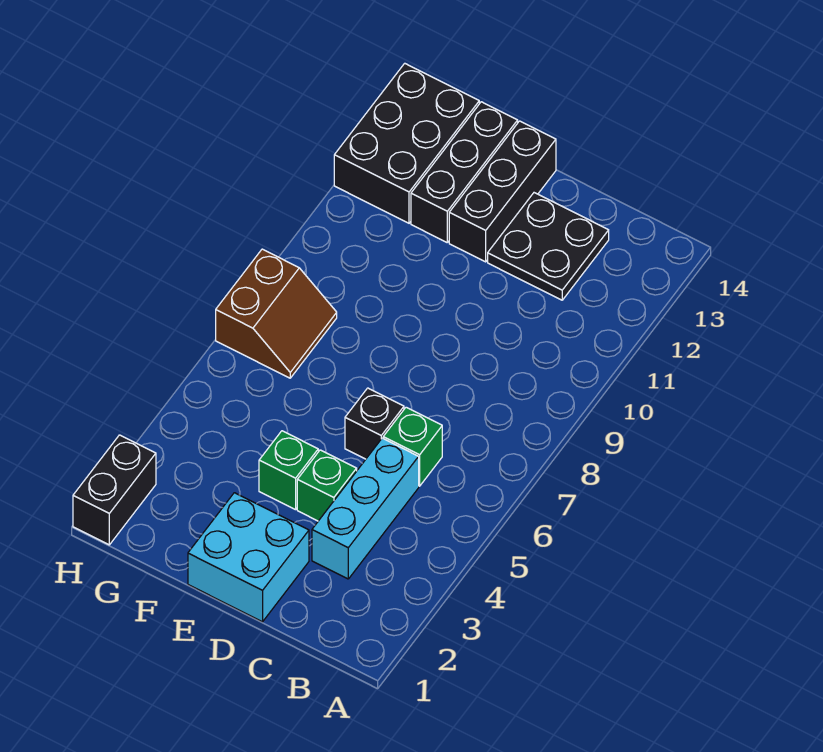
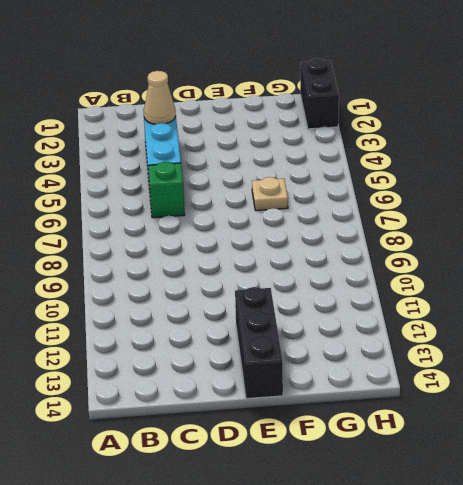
tan 1x1 cone [144,71,176,124] -> none
tan 1x1 plate [252,177,288,211] -> none
none -> black 2x2 plate [488,193,609,300]
none -> cyan 2x2 brick [188,493,309,622]
none -> green 1x1 brick [297,450,357,521]

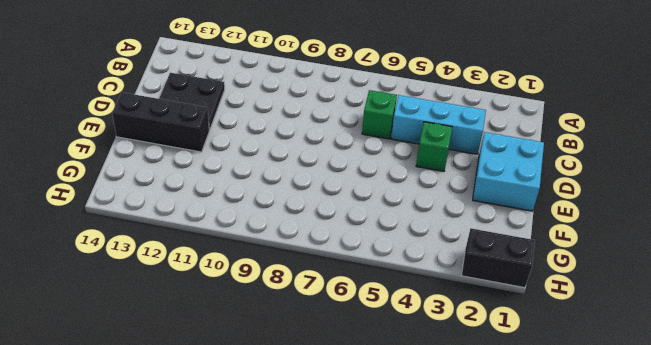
none -> black 1x1 brick [345,388,404,459]
none -> green 1x1 brick [259,431,318,510]
none -> black 1x3 brick [411,102,518,242]

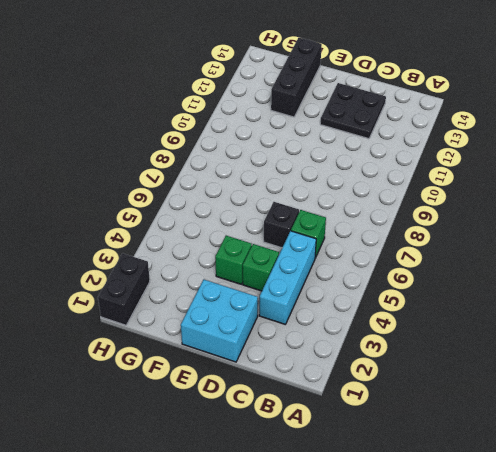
none -> black 1x3 brick [449,121,556,262]
none -> brown 2x2 slope [216,249,337,378]
none -> black 2x3 brick [334,63,479,223]

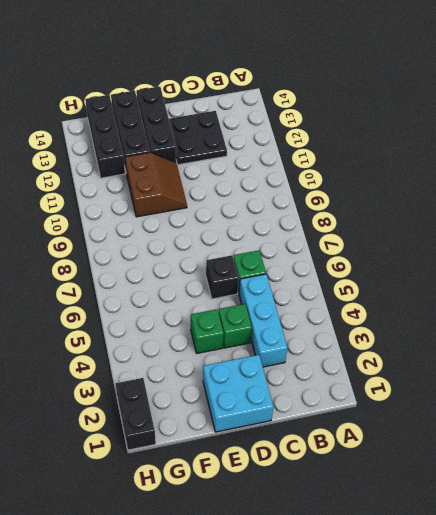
brown 2x2 slope [125,152,187,217] -> brown 2x2 slope moved to [216,249,337,378]
black 1x3 brick [85,95,125,178] -> black 2x3 brick [334,63,479,223]

